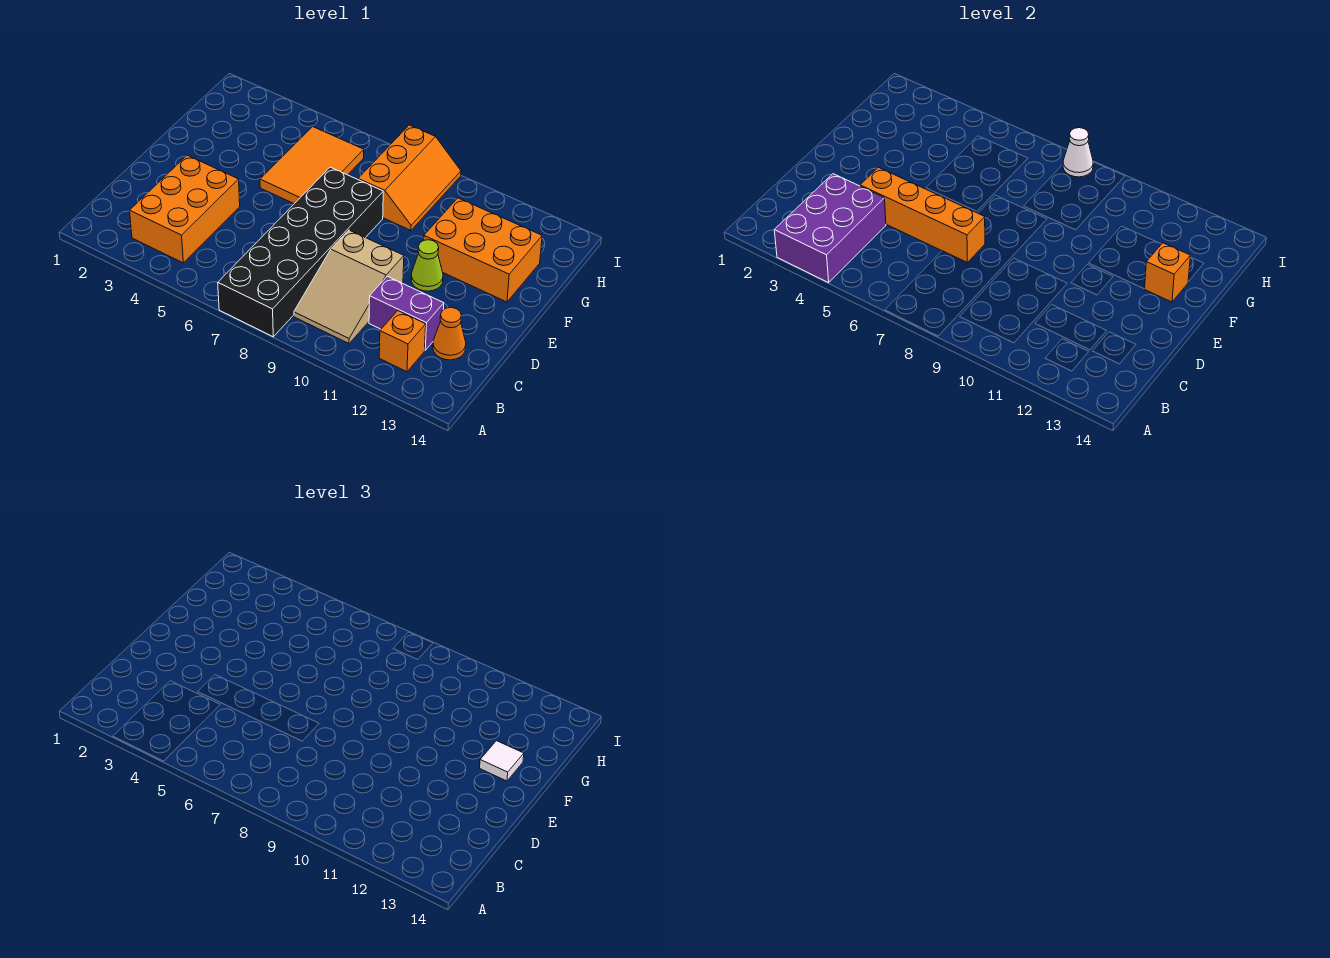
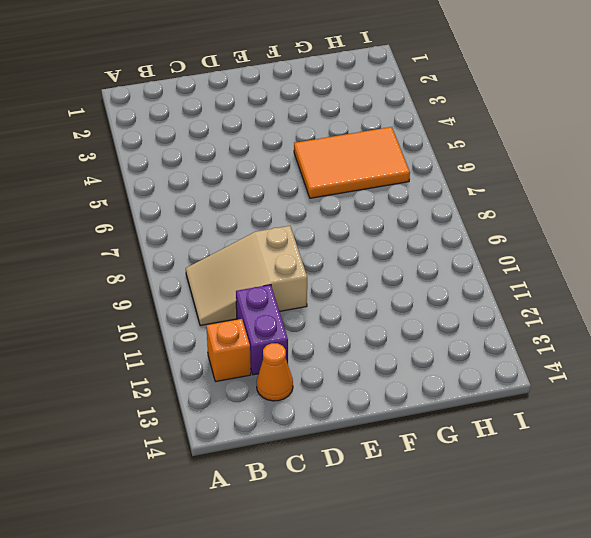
none -> black 2x6 brick [218,167,383,337]
none -> orange 2x3 brick [130,155,240,263]
none -> lime 1x1 cone [411,240,443,291]

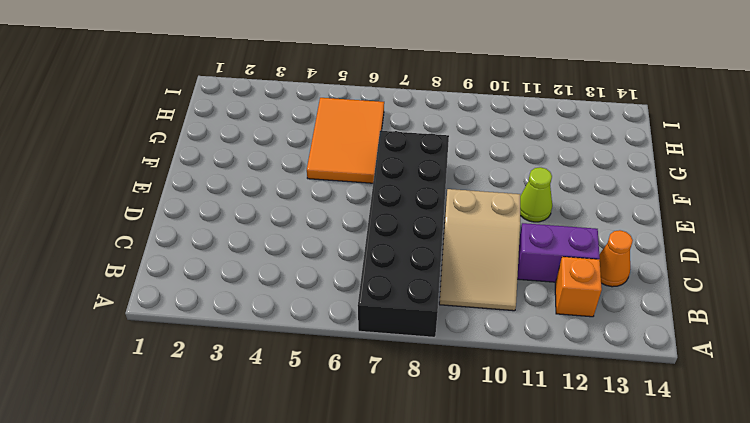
none -> orange 2x3 brick [130,155,240,263]
none -> orange 2x3 brick [424,198,542,302]
none -> orange 2x3 slope [358,125,461,230]

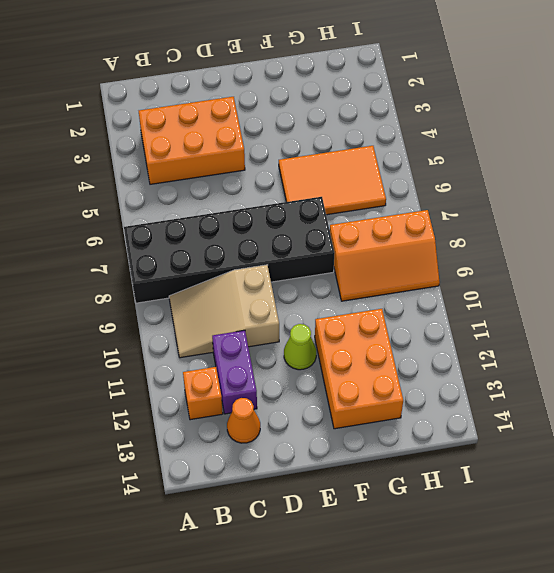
none -> purple 2x3 brick [774,174,886,283]
none -> orange 1x4 brick [860,168,985,262]
none -> orange 1x1 brick [1145,243,1191,302]

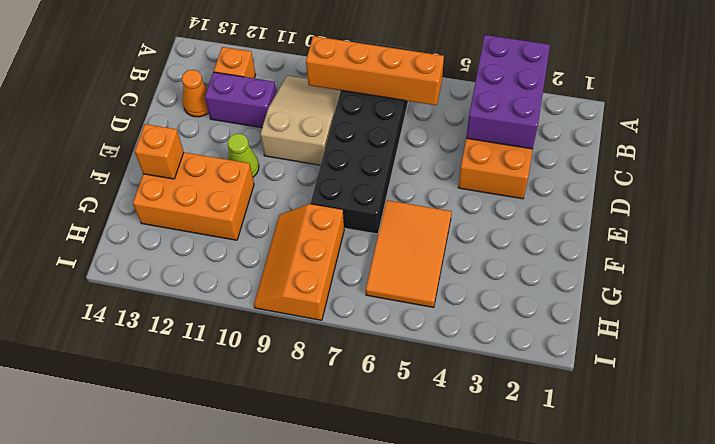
orange 1x4 brick [306,36,444,105] -> orange 1x4 brick moved to [860,168,985,262]
none -> white 1x1 cone [1063,128,1093,177]
none -> white 1x1 tile [480,741,524,781]

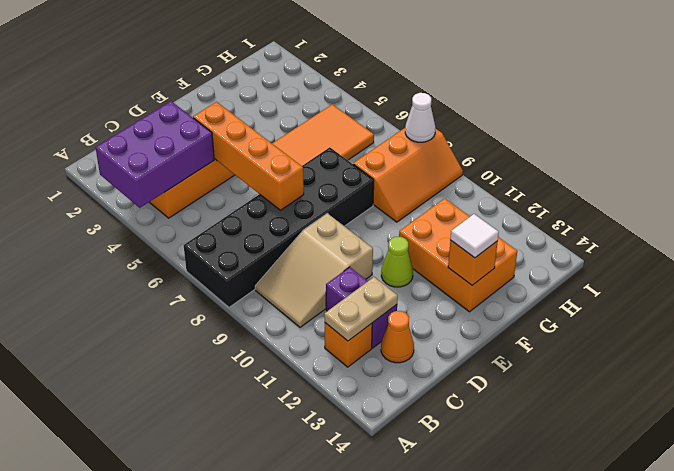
tan 1x2 plate [324,277,398,341] -> none

